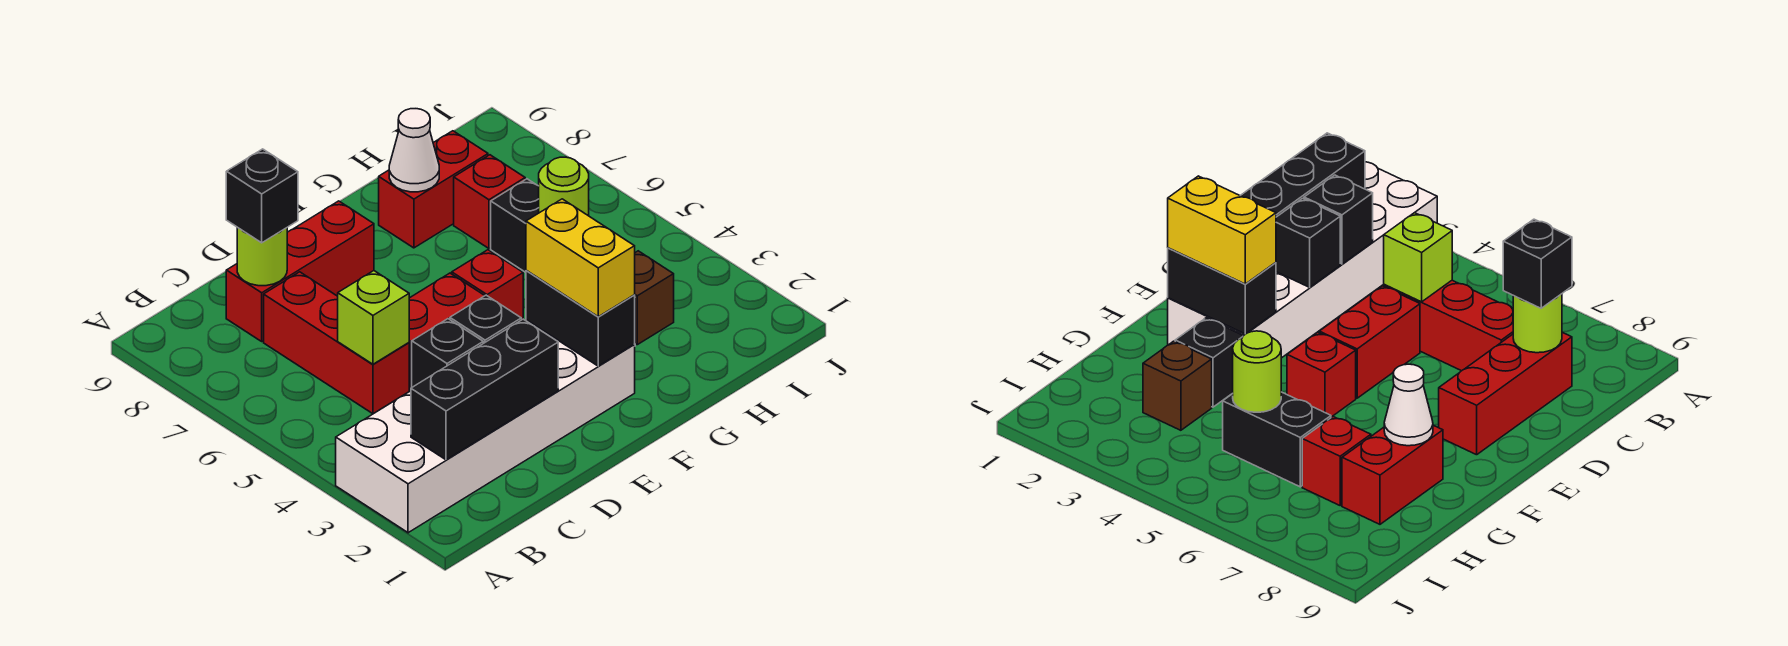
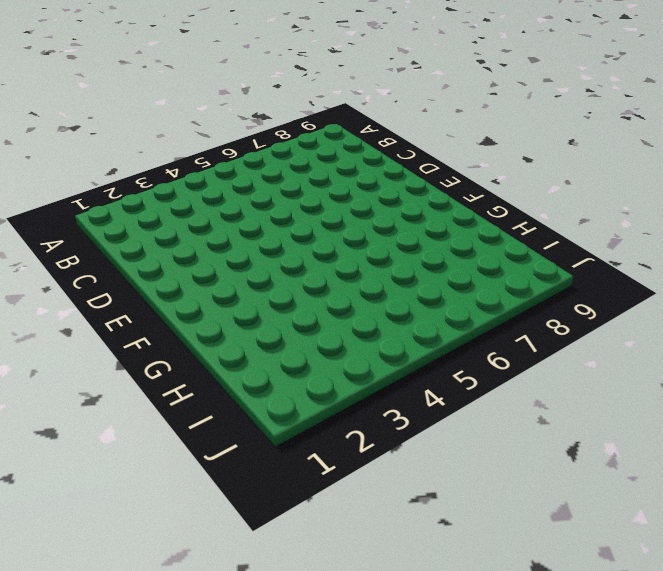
none -> white 2x6 brick [336,320,635,533]
none -> red 1x3 brick [264,272,409,414]
none -> red 1x3 brick [226,201,374,341]

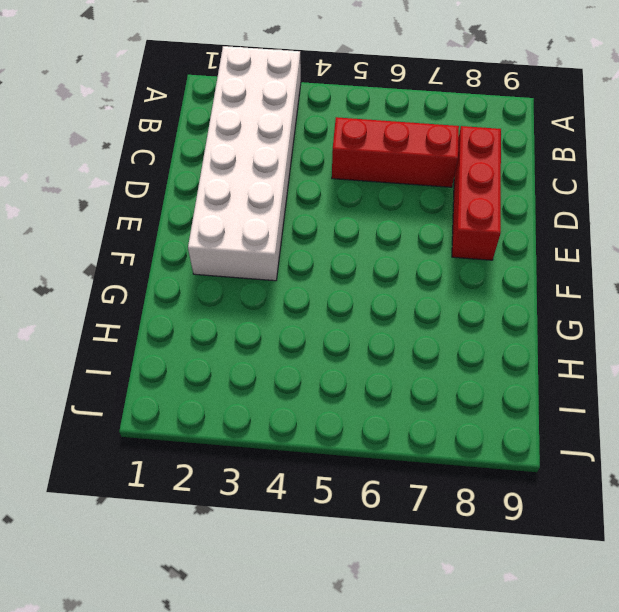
none -> red 1x2 brick [409,273,485,390]
none -> red 1x1 brick [452,250,523,320]
none -> black 1x1 brick [1175,318,1243,407]

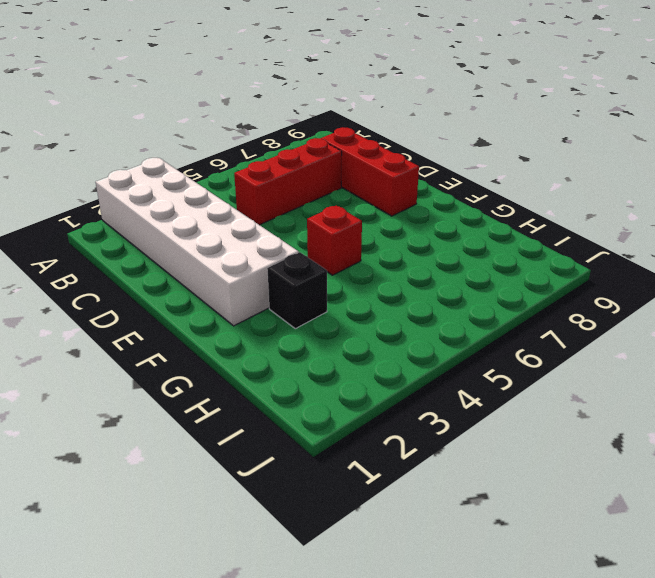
none -> red 1x2 brick [409,273,485,390]
none -> red 1x2 brick [379,131,488,248]
none -> brown 1x1 brick [635,251,674,345]

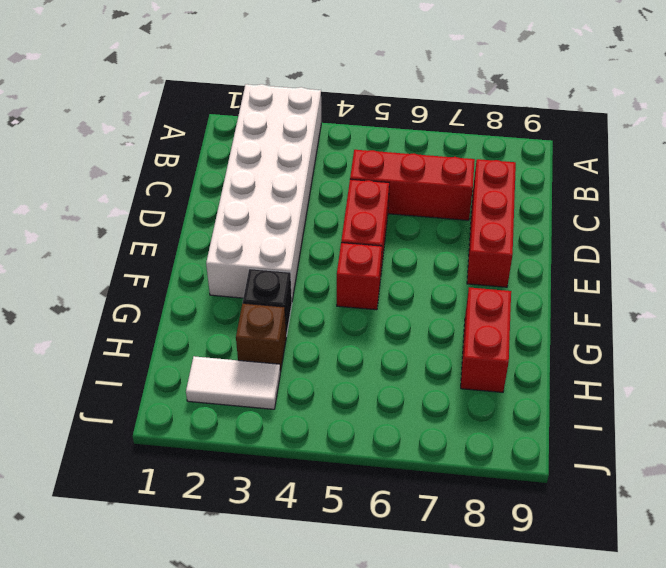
white 1x2 tile [186,356,280,409] -> none
none -> black 1x2 brick [491,179,539,272]
none -> red 1x1 brick [454,155,525,248]
none -> black 1x3 brick [411,319,558,460]

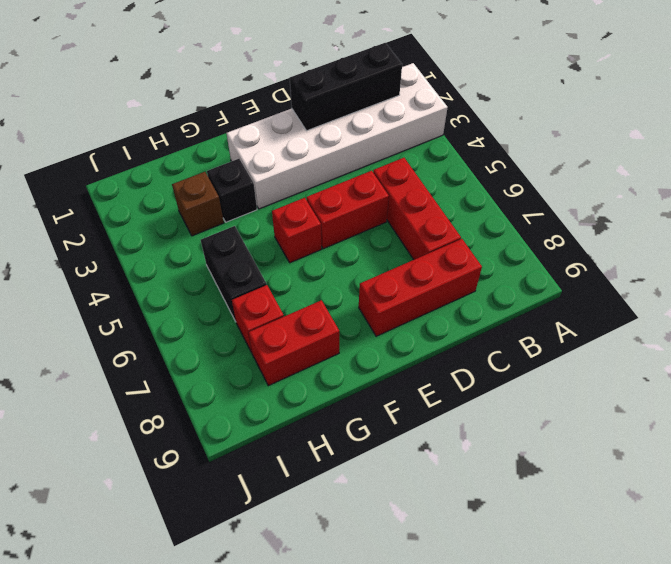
none -> black 1x1 brick [412,319,483,387]
none -> lime 1x1 brick [338,271,409,364]
none -> lime 1x1 round brick [237,227,287,286]

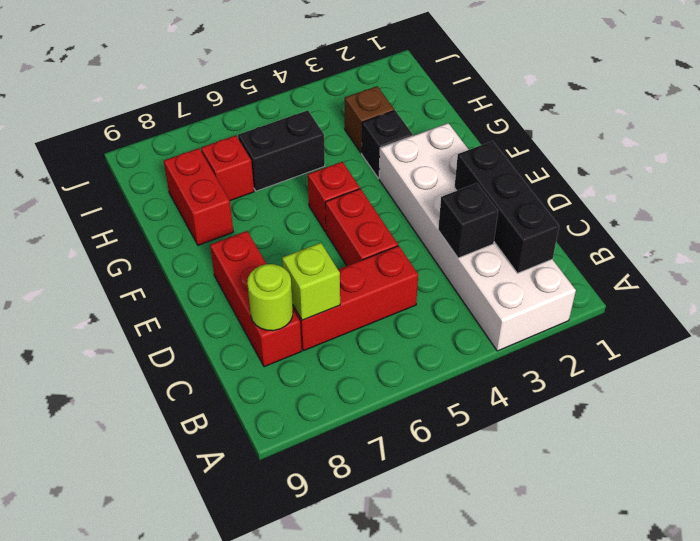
lime 1x1 brick [282,243,340,320] -> lime 1x1 brick moved to [338,271,409,364]
none -> black 1x1 brick [450,295,521,343]
none -> black 1x2 brick [526,270,635,366]
none -> white 1x1 cone [389,109,439,192]

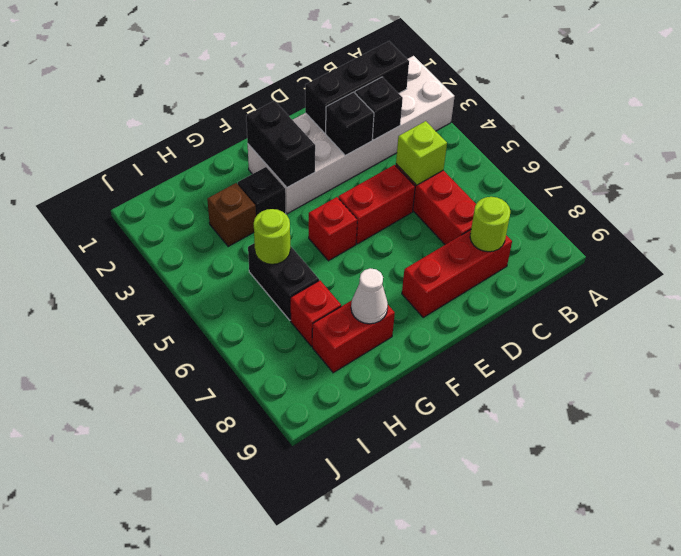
none -> black 1x1 brick [226,149,298,243]
none -> yellow 1x2 brick [526,199,635,317]

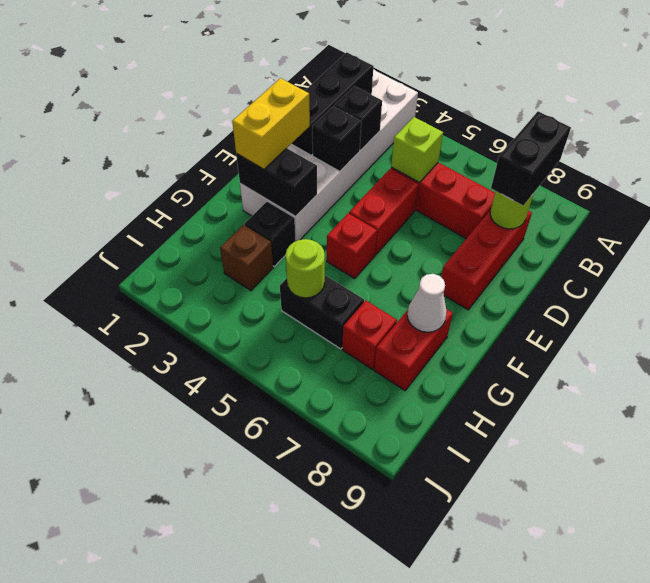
black 1x2 brick [491,111,571,205] -> black 1x1 brick [226,149,298,243]
yellow 1x2 brick [232,78,310,169] -> yellow 1x2 brick turned to [526,199,635,317]

